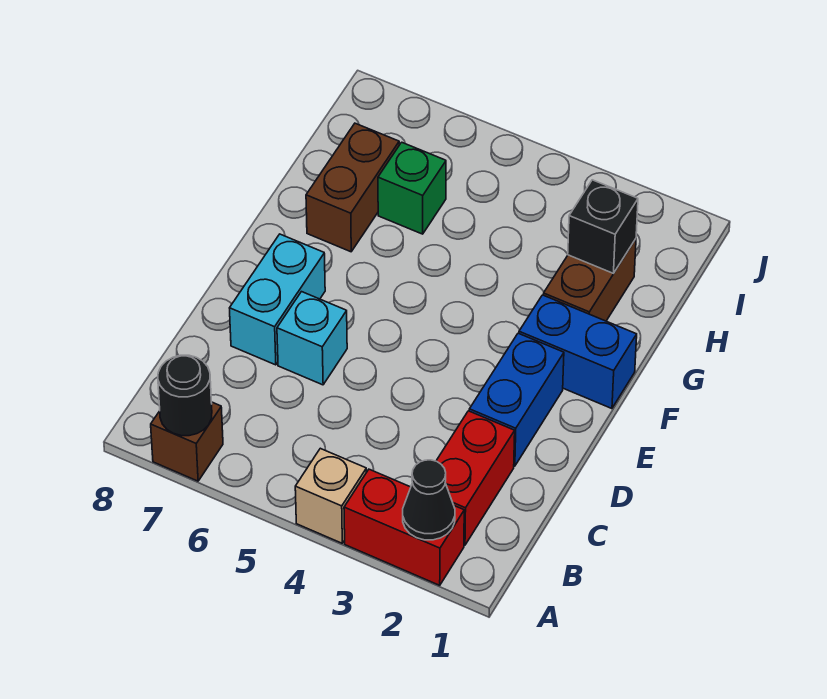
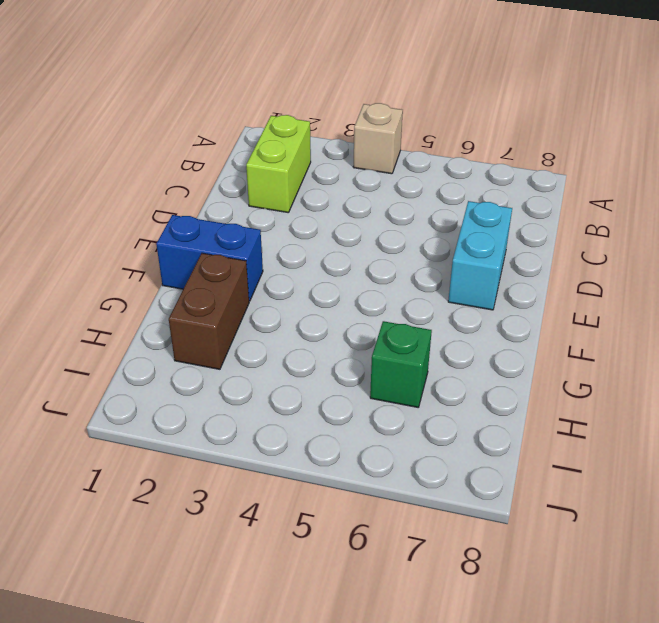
lime 1x2 brick [246,115,311,213] -> red 1x2 brick [436,411,515,545]
none -> red 1x2 brick [344,469,464,585]
none -> brown 1x1 brick [151,402,223,481]
none -> blue 1x2 brick [469,333,564,466]

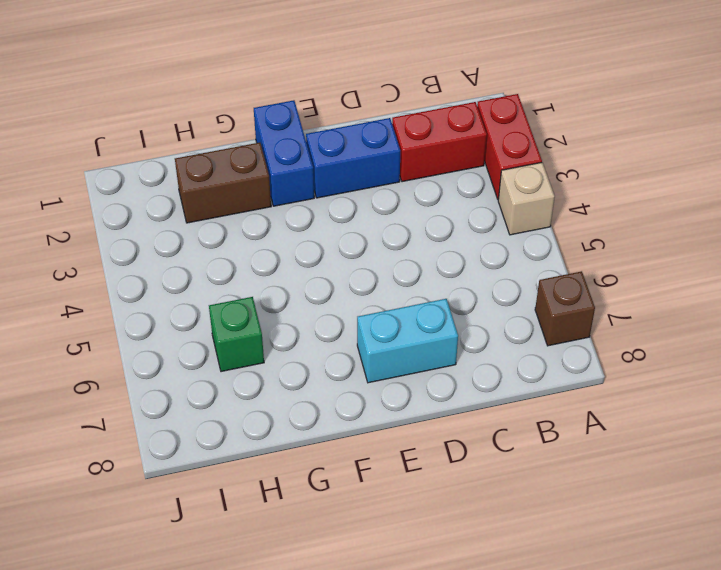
none -> cyan 1x1 brick [277,292,347,385]
none -> brown 1x2 brick [306,123,399,252]
none -> black 1x1 cone [403,460,455,540]

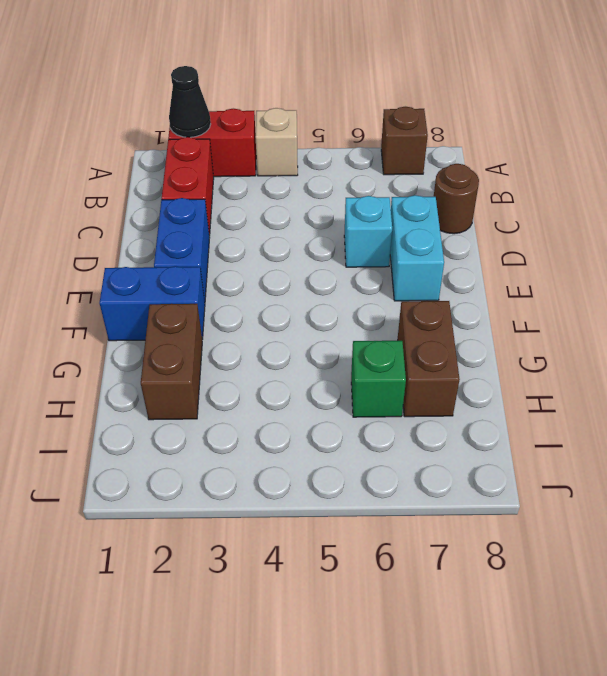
brown 1x1 round brick [434,164,479,234] -> none
none -> black 1x1 round brick [158,355,212,436]
none -> black 1x1 brick [568,180,638,273]

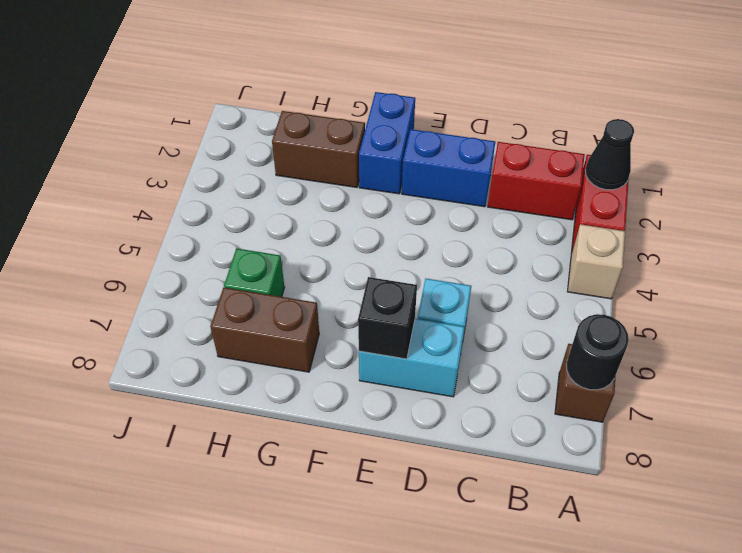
black 1x1 brick [358,277,417,359] -> black 1x1 brick moved to [568,180,638,273]

